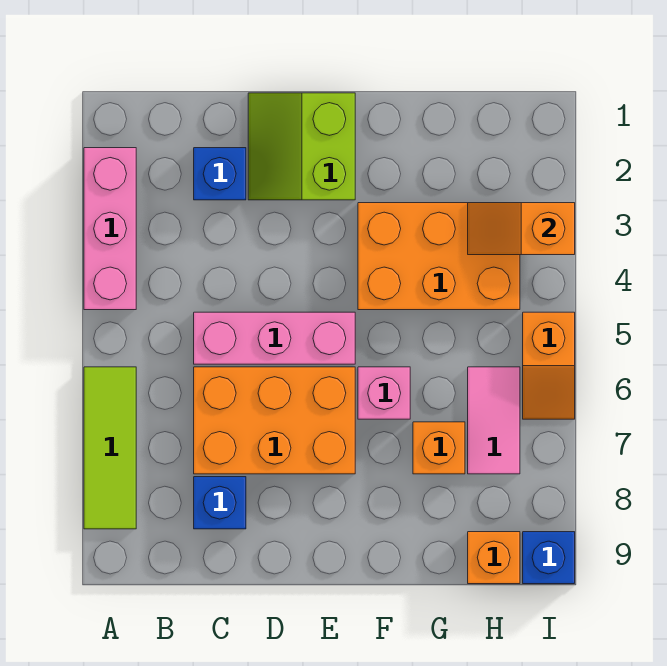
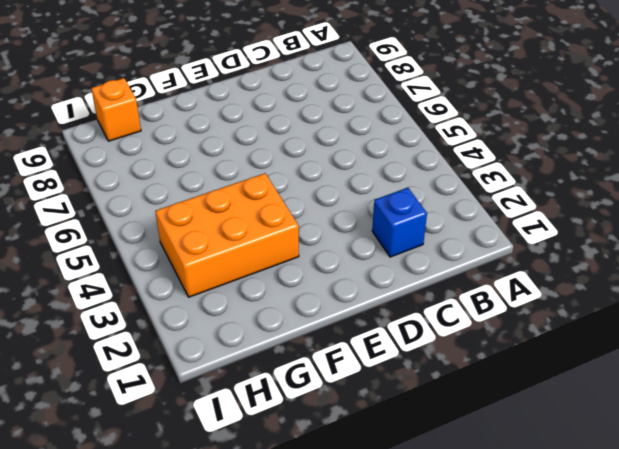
none -> pink 1x3 brick [84,148,136,310]
none -> lime 1x3 tile [84,367,136,529]
none -> pink 1x3 brick [194,312,355,364]

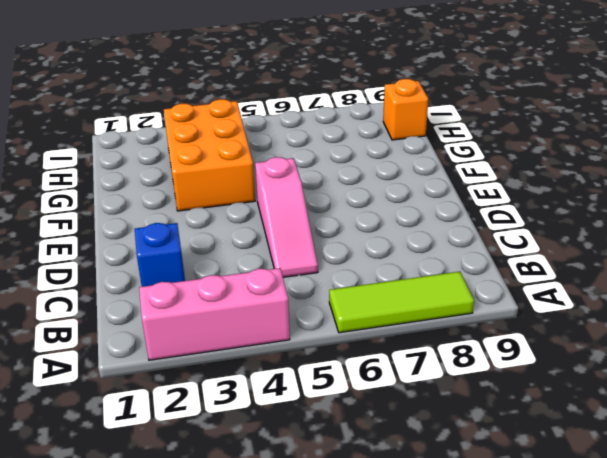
pink 1x3 slope [255,157,318,277] -> pink 1x3 brick [194,312,355,364]
none -> orange 2x3 brick [194,367,355,474]
none -> blue 1x1 brick [194,477,246,529]
none -> lime 2x2 slope [248,93,355,200]

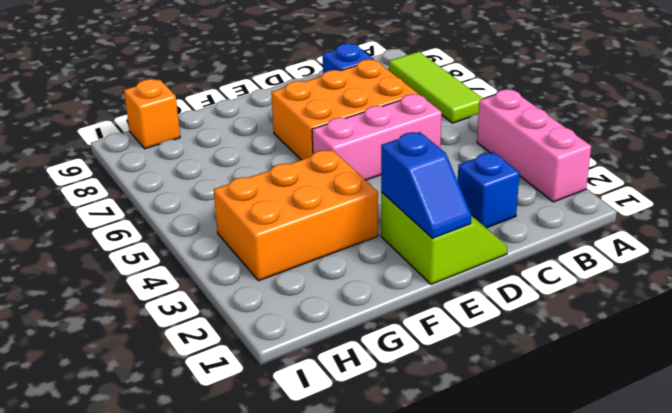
blue 1x2 slope [381,132,471,238] -> none
none -> pink 1x1 brick [358,367,410,419]
none -> orange 1x1 brick [413,422,465,474]
none -> pink 1x2 tile [468,367,520,474]

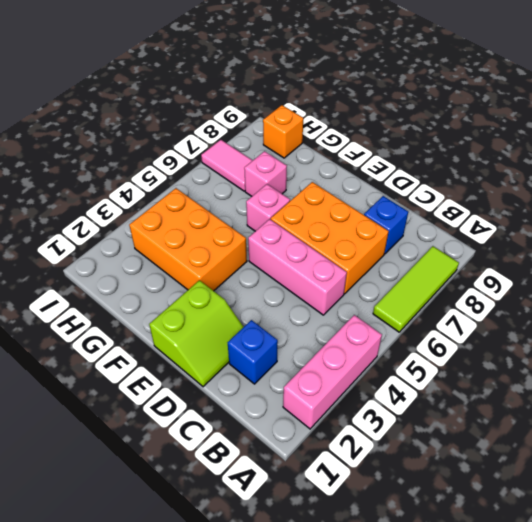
pink 1x1 brick [244,151,287,196] -> orange 1x1 brick [413,422,465,474]
pink 1x2 tile [201,140,253,191] -> pink 1x2 tile turned to [468,367,520,474]
none -> orange 1x2 slope [523,312,575,419]
none -> blue 1x1 brick [523,532,575,584]
none -> orange 1x2 slope [468,203,575,255]

